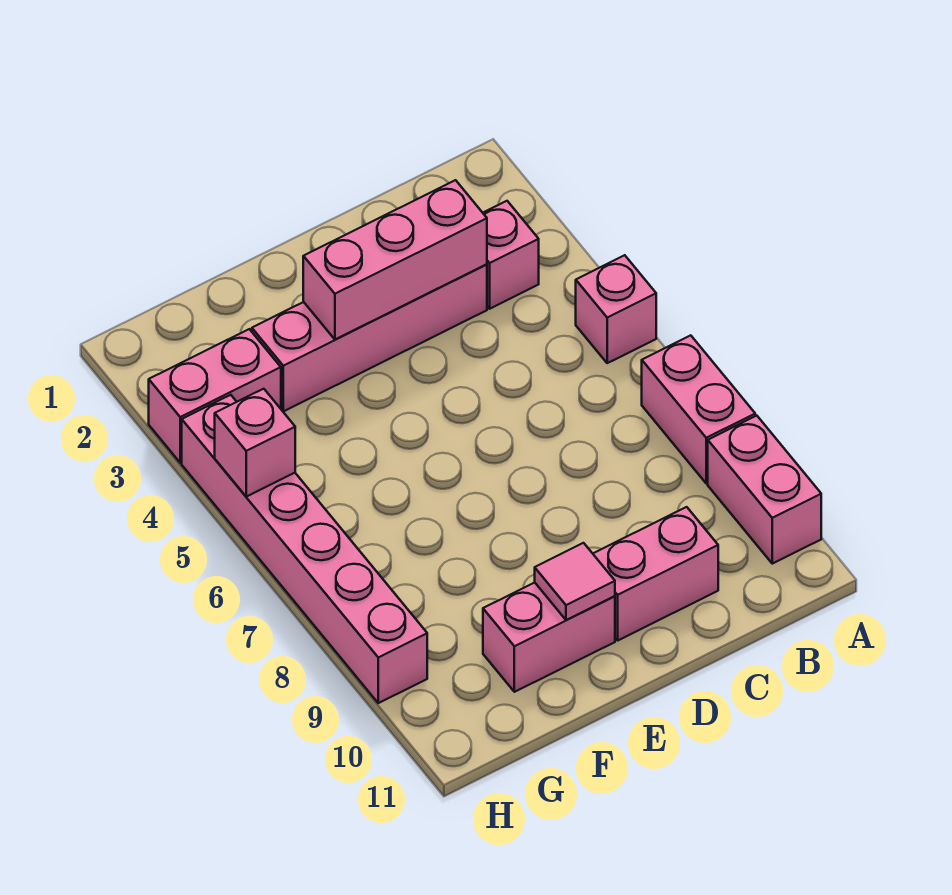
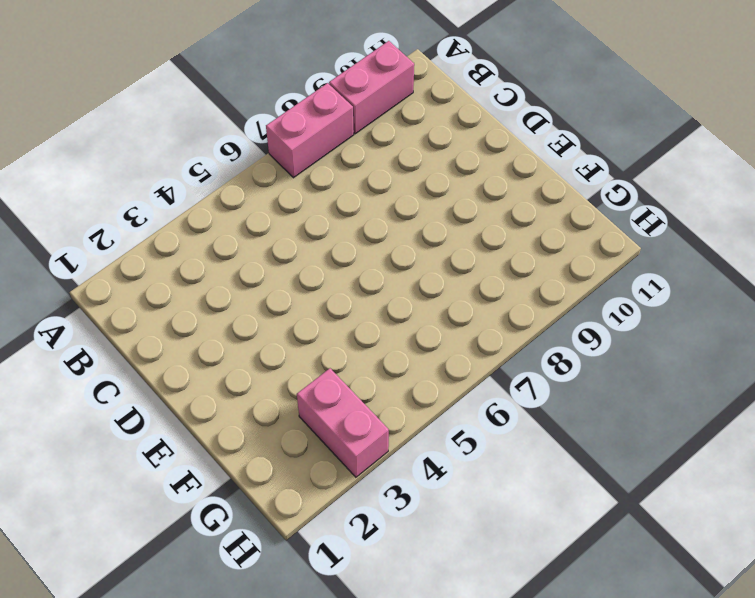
none -> pink 1x1 brick [576,255,656,363]
none -> pink 1x1 brick [483,201,539,309]
none -> pink 1x4 brick [252,264,487,411]

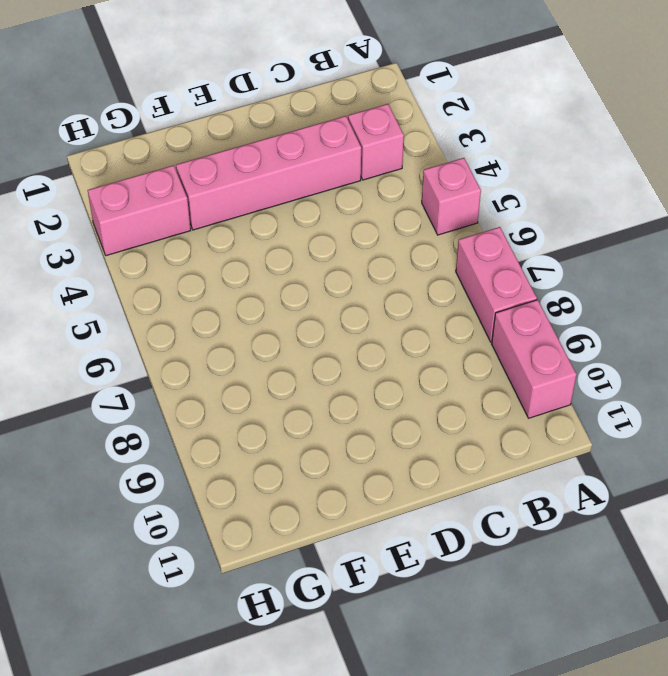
none -> pink 1x2 brick [593,507,718,640]
none -> pink 1x2 brick [483,583,615,692]
none -> pink 1x6 brick [182,395,427,703]

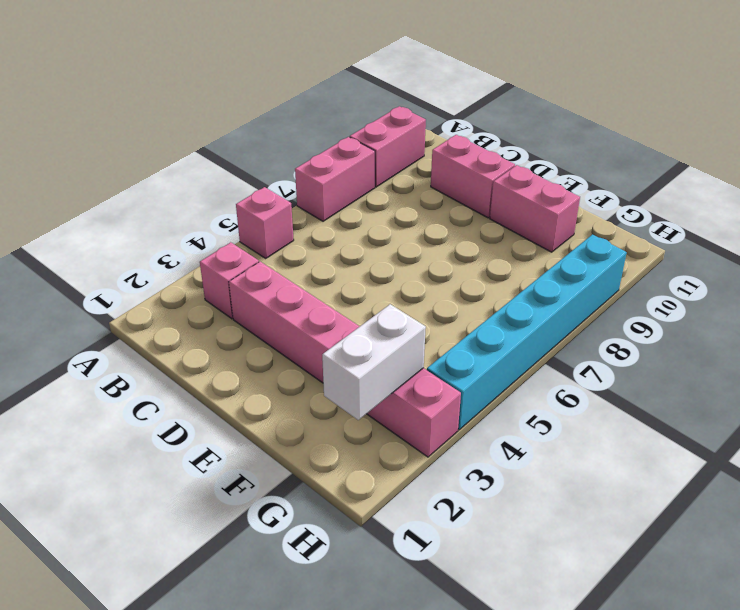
white 1x2 brick [322,304,426,420] -> none
cyan 1x6 brick [427,235,627,430] -> pink 1x6 brick [182,395,427,703]
none -> pink 1x3 brick [303,180,487,339]
none -> pink 1x1 tile [535,543,615,620]
none -> pink 1x1 brick [215,389,295,497]

